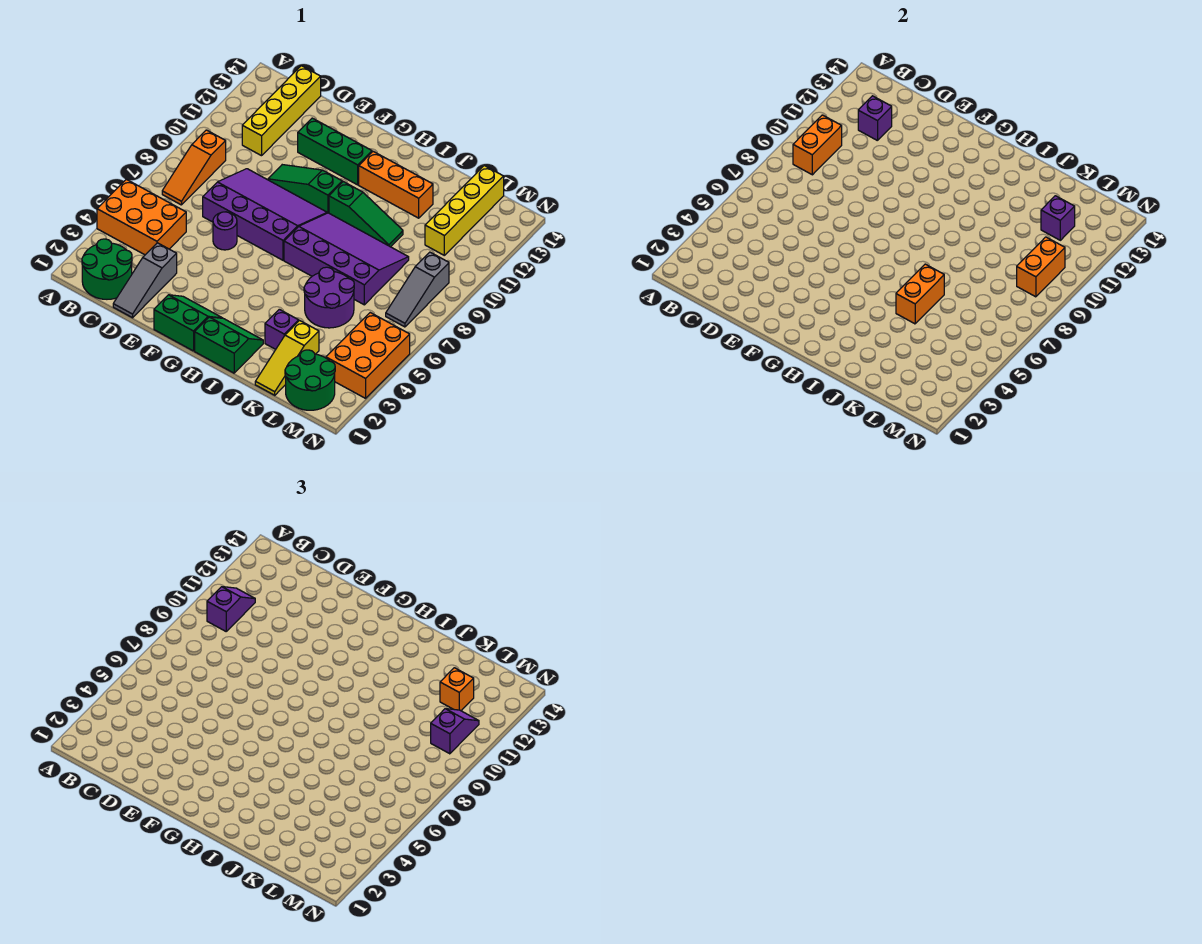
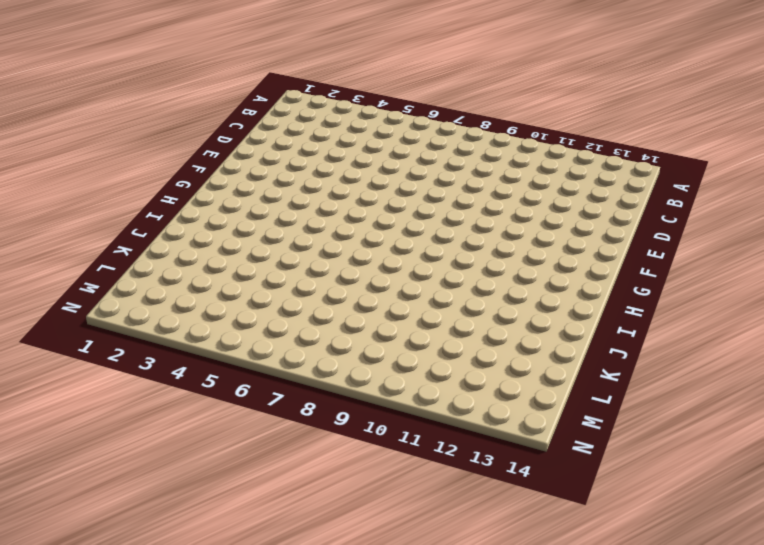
none -> orange 2x3 brick [97,179,186,255]
none -> green 2x2 round brick [82,239,132,299]
none -> orange 1x3 slope [162,130,226,205]

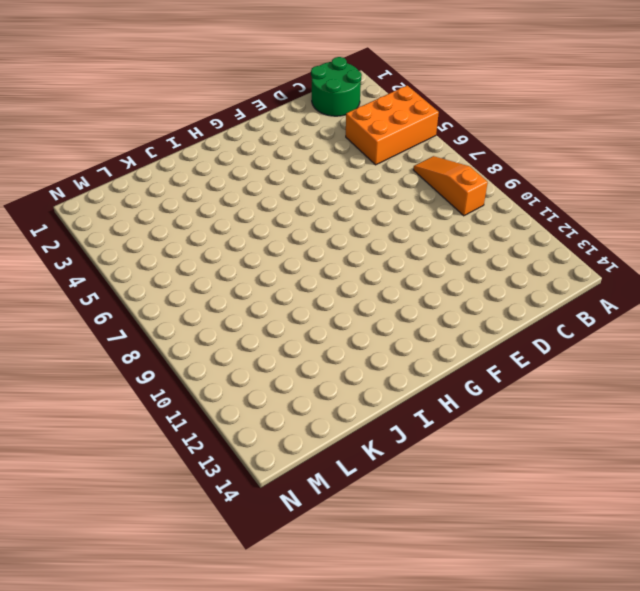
none -> yellow 1x4 brick [242,66,321,156]
none -> grey 1x3 slope [113,243,177,318]
none -> purple 3x4 slope [203,169,327,260]

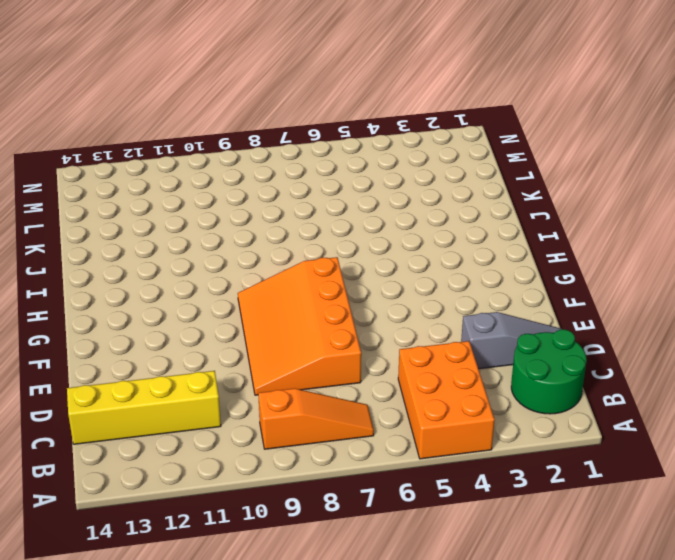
orange 3x4 slope [238,257,361,395] -> purple 3x4 slope [203,169,327,260]
none -> purple 1x1 round brick [213,212,237,250]
none -> green 1x3 slope [268,165,342,213]
none -> green 1x3 brick [298,118,372,185]

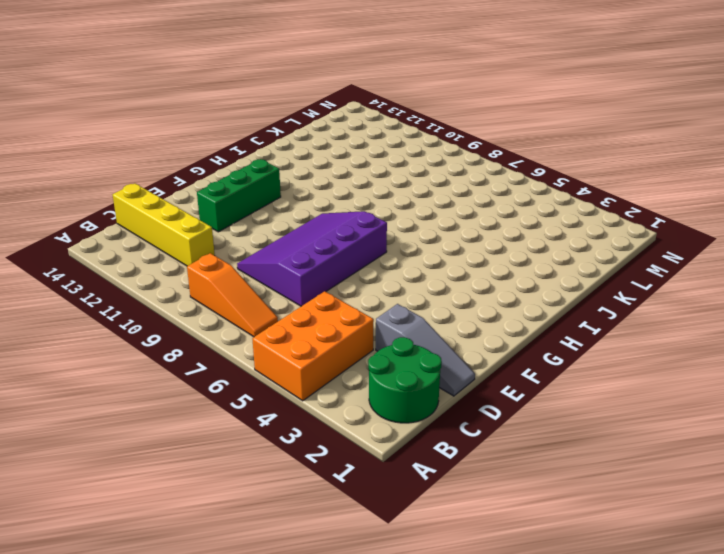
none -> purple 1x1 round brick [213,212,237,250]
none -> green 1x3 slope [268,165,342,213]
none -> green 2x2 slope [154,295,222,351]

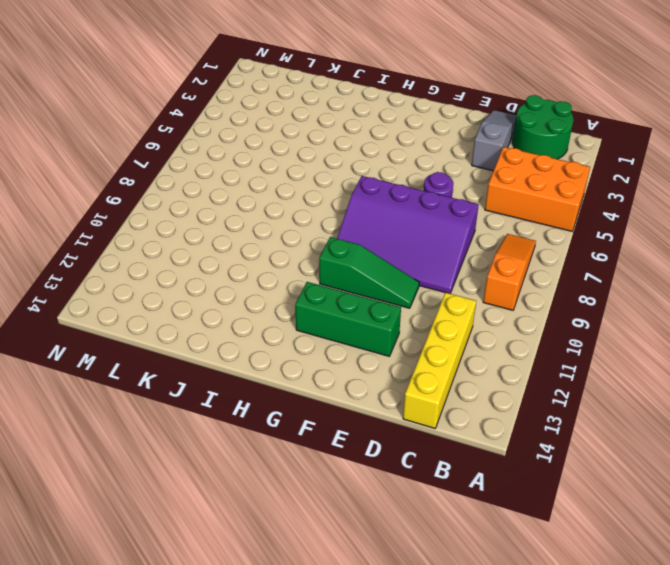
none -> green 2x2 slope [154,295,222,351]
none -> green 2x2 slope [195,317,263,373]
none -> purple 3x4 slope [284,213,409,305]

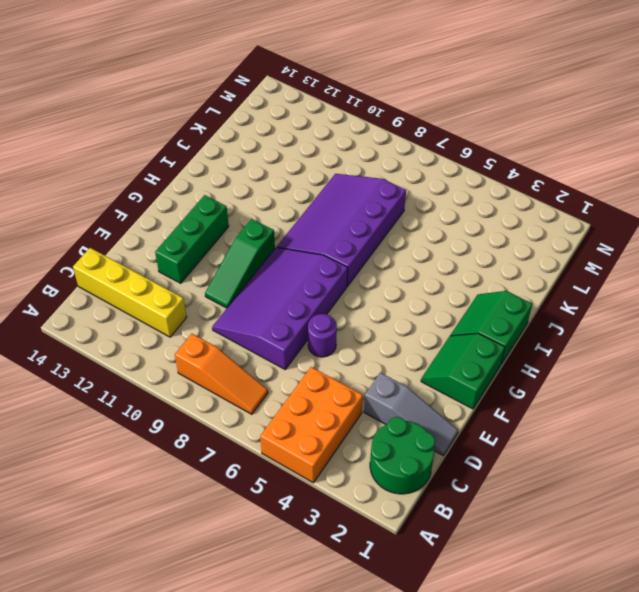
none -> green 1x3 slope [329,182,403,247]
none -> orange 1x3 brick [359,151,433,218]
none -> purple 1x1 brick [265,309,299,349]

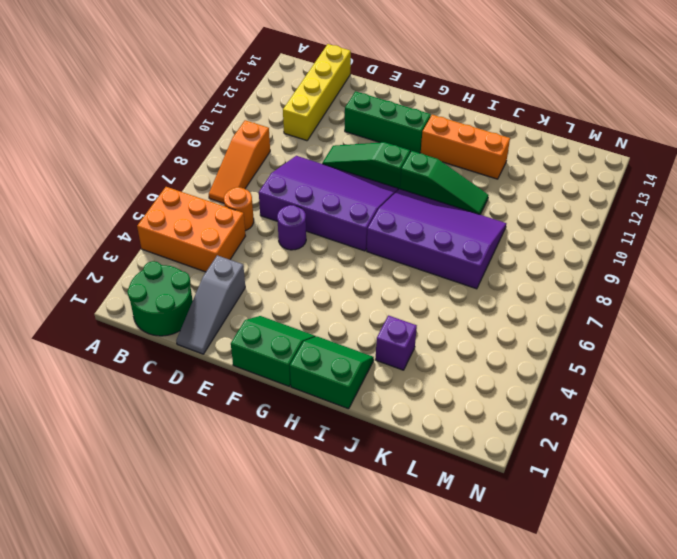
orange 1x1 round brick [224,187,254,231] -> none
none -> purple 2x2 round brick [304,267,354,328]
none -> yellow 1x3 slope [255,321,319,395]
none -> green 2x2 round brick [285,350,335,410]

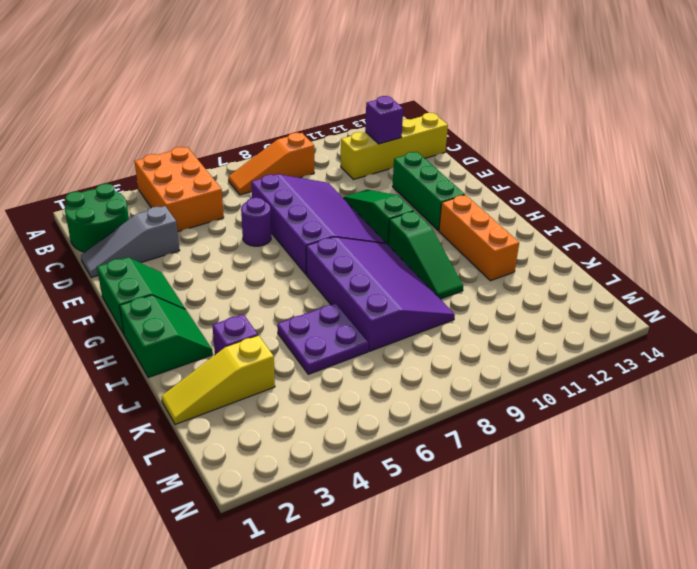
purple 2x2 plate [277,303,369,374] -> purple 2x2 round brick [304,267,354,328]
none -> green 2x2 round brick [285,350,335,410]
none -> yellow 1x4 brick [425,166,504,255]
none -> orange 2x3 brick [326,313,410,398]

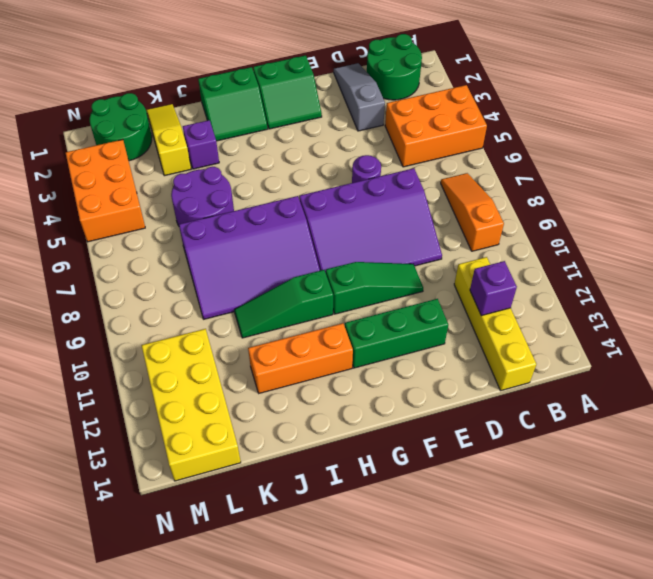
yellow 2x4 brick [141,329,241,481] -> yellow 1x4 brick [425,166,504,255]
none -> grey 1x3 slope [386,252,449,327]
none -> orange 1x2 brick [793,115,842,175]
none -> orange 1x2 brick [896,264,944,324]

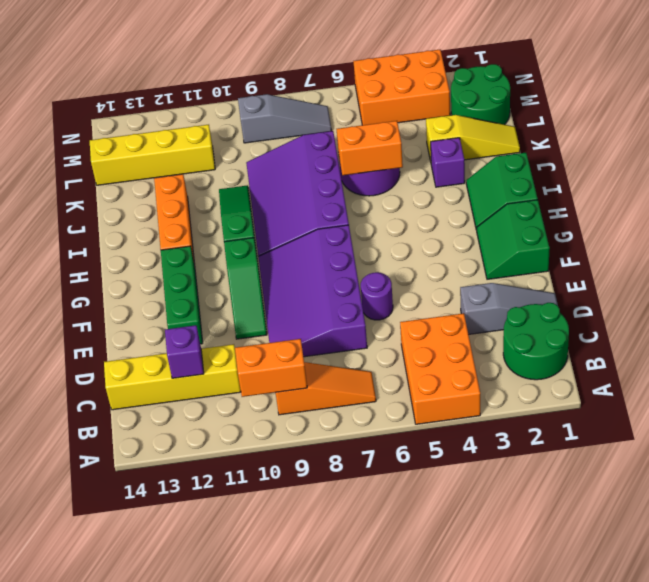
none -> purple 1x1 brick [1041,196,1075,240]
none -> orange 1x2 brick [1017,237,1065,297]
none -> purple 1x2 slope [207,587,255,631]

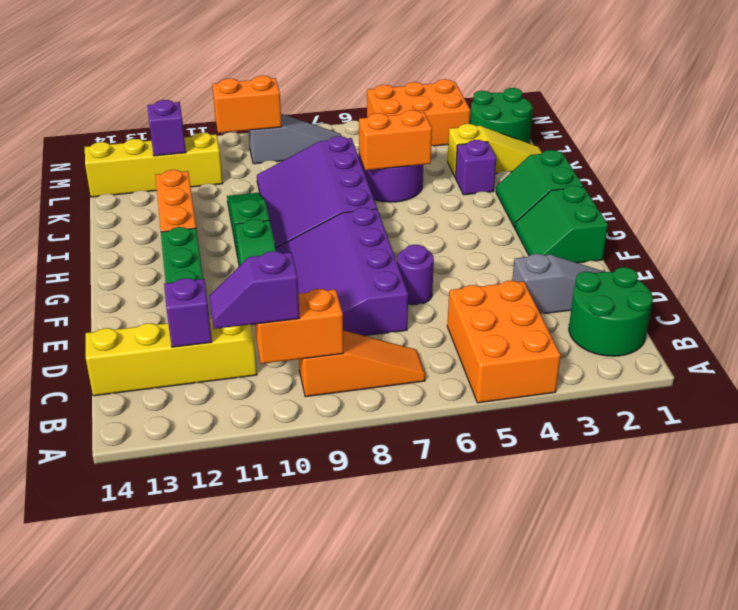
none -> orange 1x1 brick [440,668,474,711]
none -> purple 1x2 slope [431,709,479,754]

